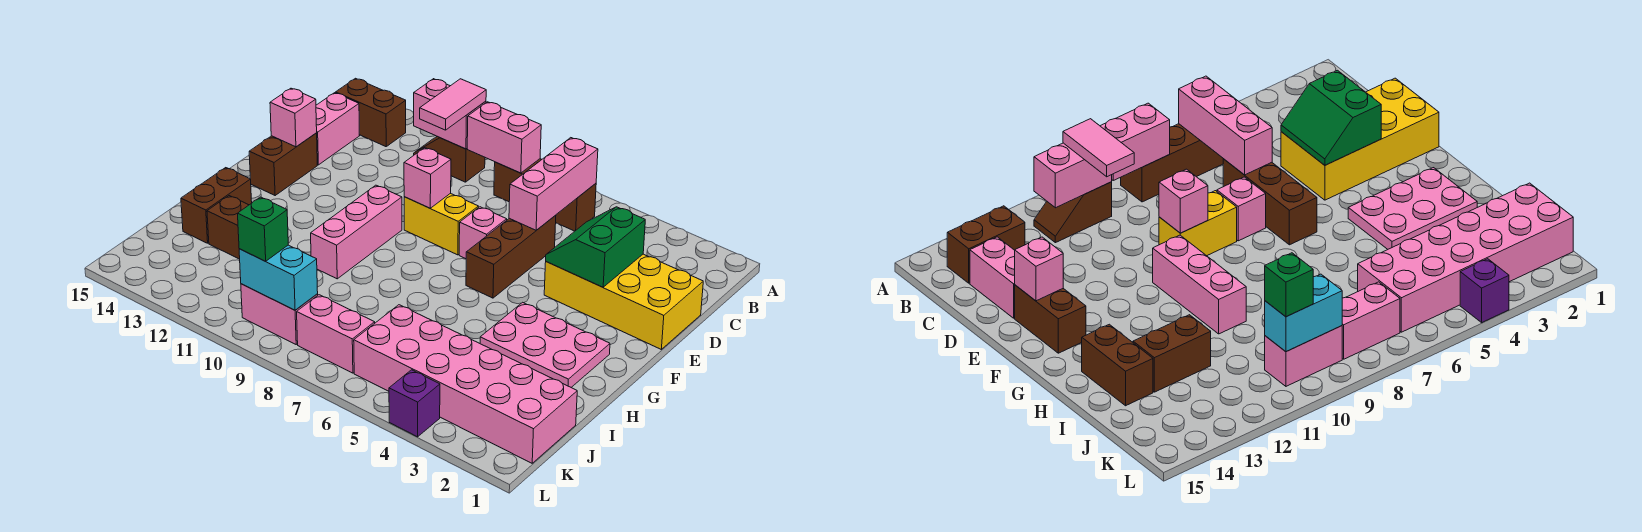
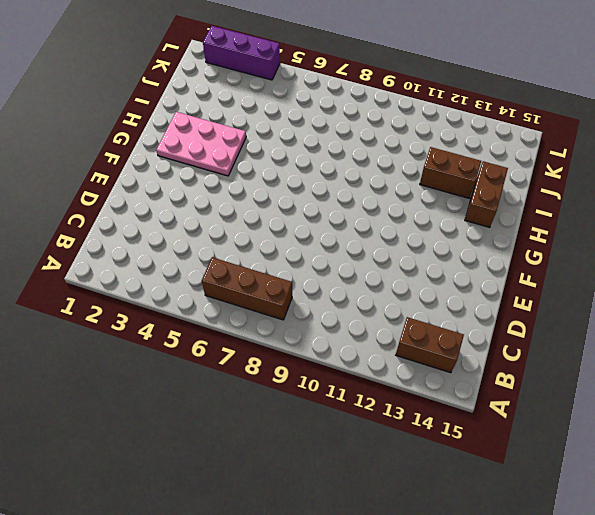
purple 1x3 brick [203,26,280,80] -> purple 1x1 brick [389,370,440,437]
none -> brown 1x2 slope [414,136,485,182]
none -> pink 1x2 brick [316,93,359,165]
none -> yellow 2x4 brick [544,254,703,349]

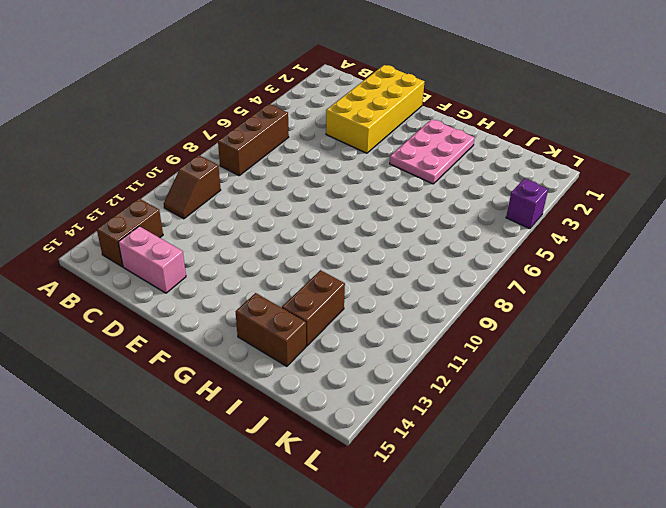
none -> brown 1x3 brick [466,215,556,298]
none -> pink 1x1 brick [459,207,507,259]
none -> yellow 1x2 brick [404,193,478,255]

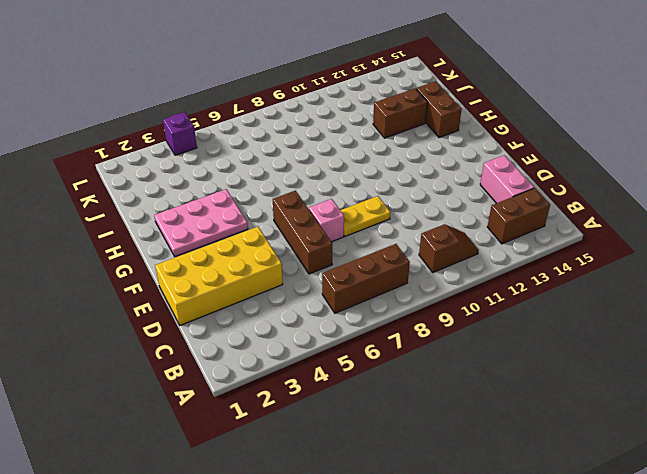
yellow 1x2 plate [340,196,390,236] -> yellow 1x2 brick [404,193,478,255]
none -> brown 1x2 brick [249,133,317,195]
none -> pink 1x3 brick [311,185,402,279]
none -> pink 2x6 brick [354,305,577,463]

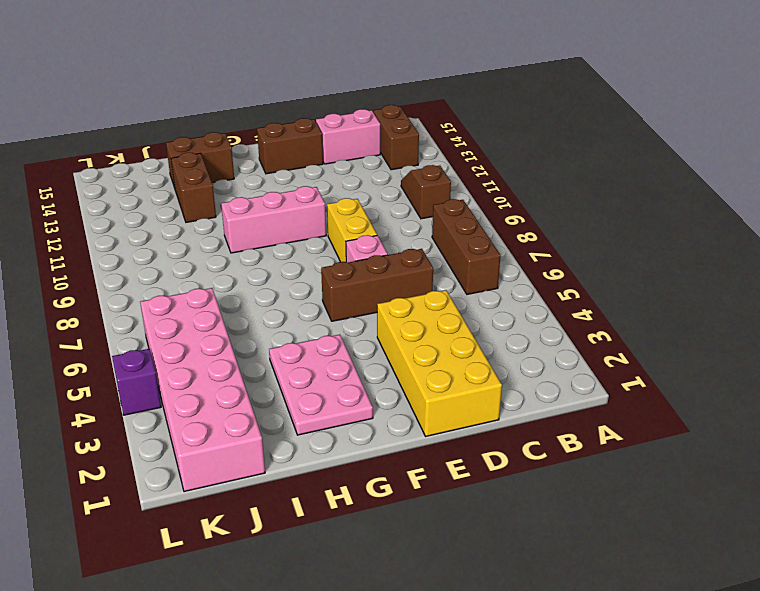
none -> pink 1x2 brick [297,295,375,373]
none -> pink 1x2 brick [241,284,318,344]
none -> pink 1x3 brick [509,138,598,230]

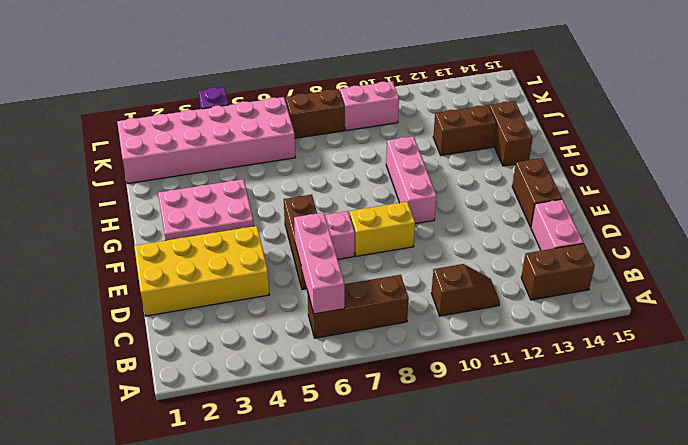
brown 1x2 brick [286,89,345,138] -> pink 1x2 brick [297,295,375,373]
none -> pink 1x2 brick [467,102,541,173]
none -> pink 1x2 brick [413,79,486,149]
none -> green 2x2 slope [546,207,645,287]

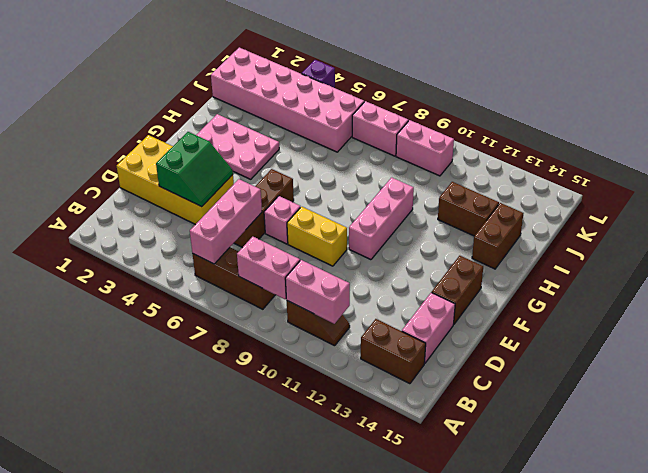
none -> pink 1x1 brick [404,148,451,208]
none -> pink 1x1 brick [270,88,317,147]
none -> cyan 1x2 brick [239,245,318,310]

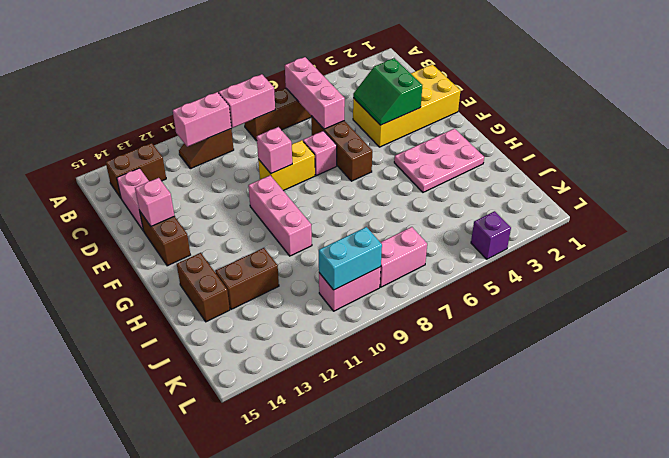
none -> pink 2x6 brick [354,305,577,463]
none -> pink 1x2 tile [420,79,486,130]
none -> green 1x1 brick [238,197,288,261]

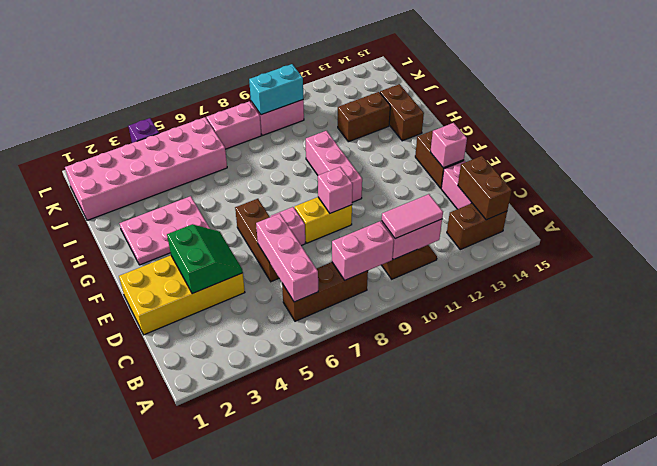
pink 1x2 tile [382,194,443,239] -> pink 1x2 tile turned to [420,79,486,130]
brown 1x2 brick [458,156,512,220] -> none
none -> green 1x1 brick [238,197,288,261]

